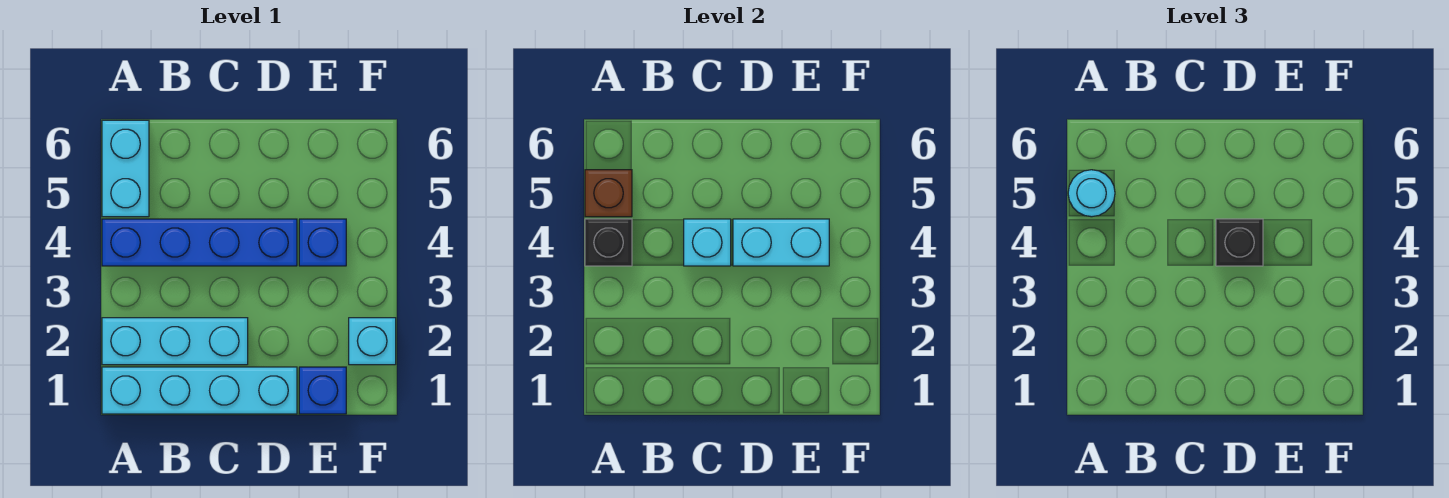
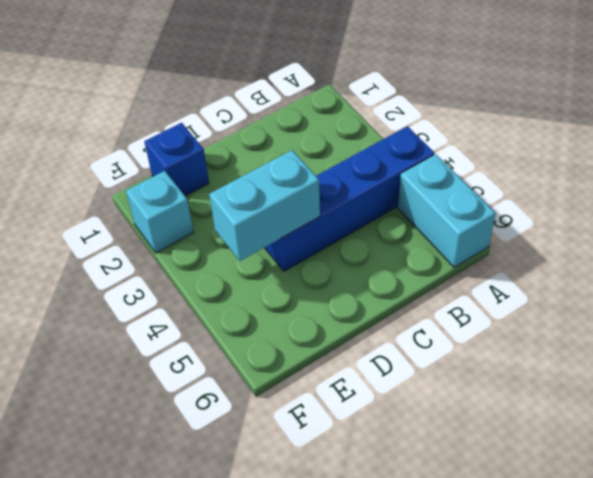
none -> cyan 1x4 brick [102,367,297,414]
none -> cyan 1x3 brick [102,318,248,365]
none -> blue 1x1 brick [299,219,346,266]

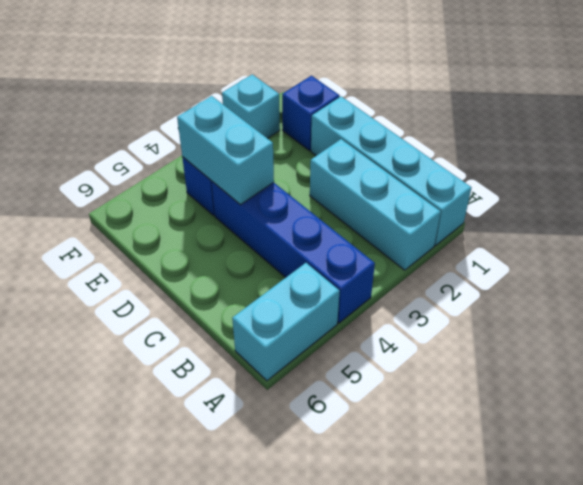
none -> black 1x1 brick [585,219,632,266]
none -> brown 1x1 brick [585,170,632,217]
none -> cyan 1x1 brick [684,219,731,266]

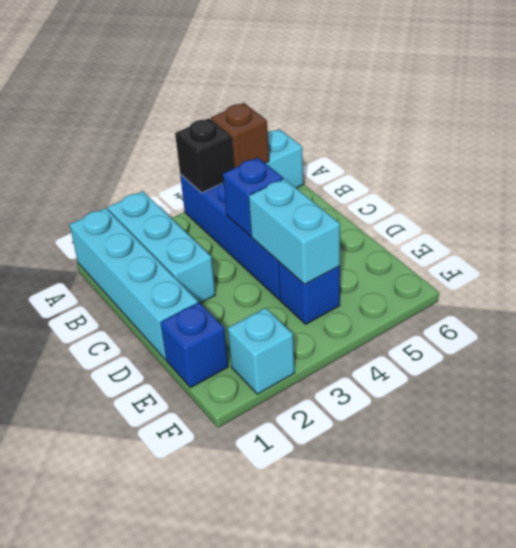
blue 1x1 brick [223,158,283,236] -> cyan 1x1 brick [684,219,731,266]
none -> cyan 1x1 round brick [1068,170,1115,217]
none -> black 1x1 brick [1216,219,1263,266]

